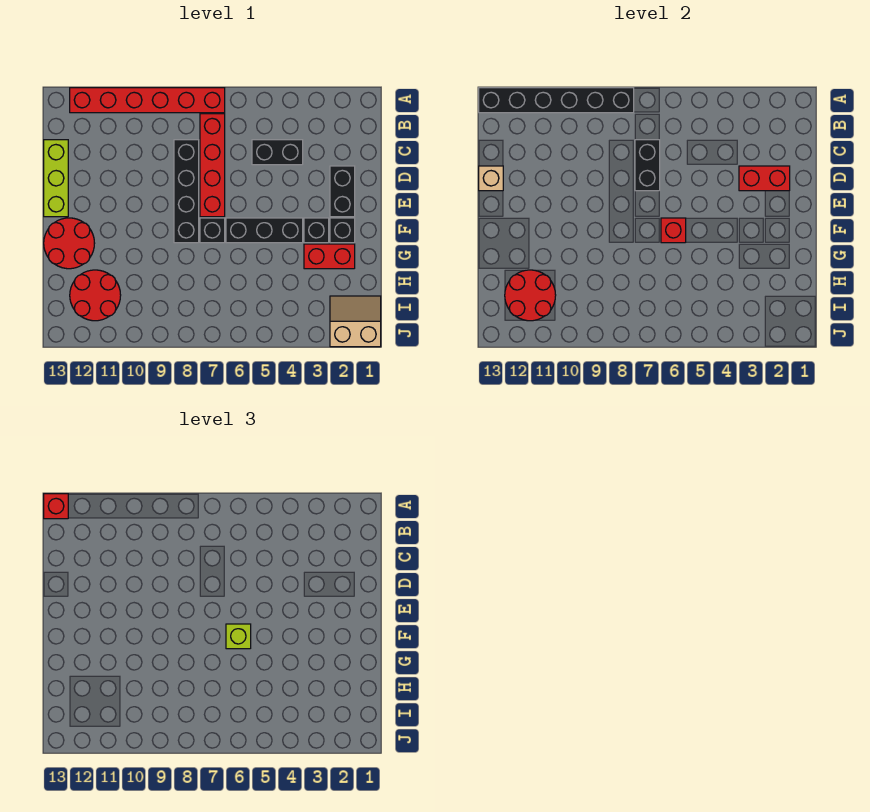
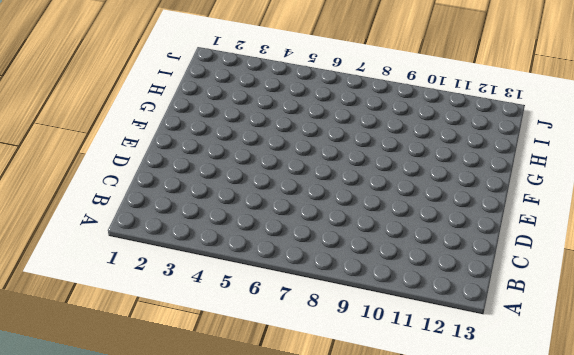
none -> red 1x6 brick [70,88,225,113]
none -> red 1x4 brick [200,114,225,217]
none -> black 1x2 brick [252,140,303,165]

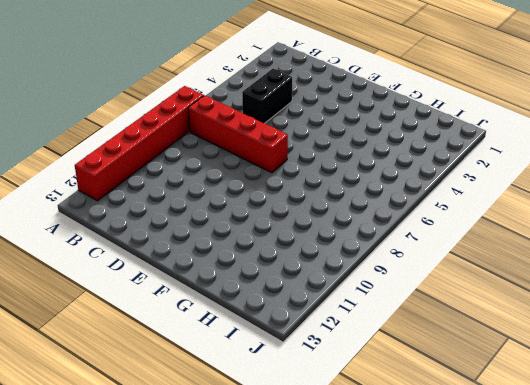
none -> black 1x4 brick [174,140,199,243]
none -> lime 1x3 brick [44,140,68,217]
none -> black 1x2 brick [330,166,355,217]

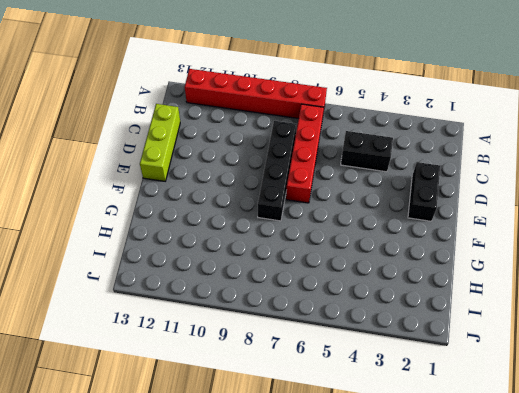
none -> black 1x1 brick [330,218,355,243]
none -> black 1x1 brick [304,218,329,243]
none -> black 1x3 brick [226,218,303,243]

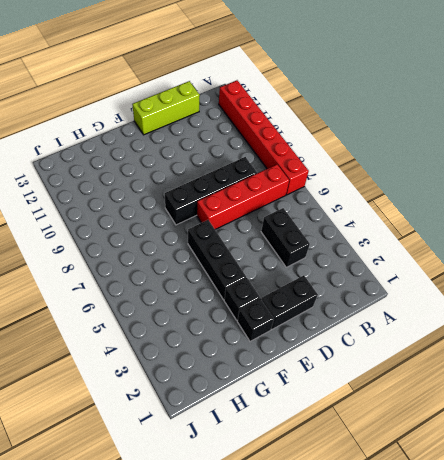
none -> black 1x1 brick [200,218,225,243]
none -> red 2x2 round brick [44,218,95,269]
none -> red 1x2 brick [304,244,355,269]

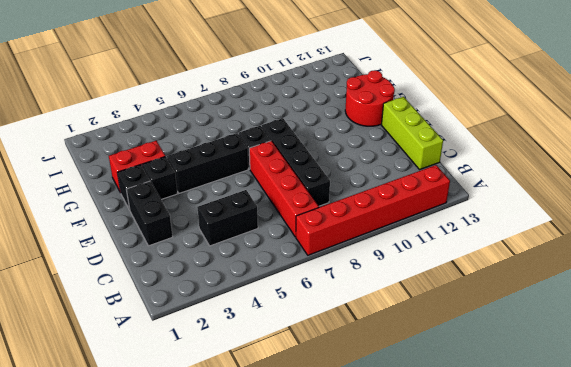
none -> red 2x2 round brick [70,270,121,321]
none -> tan 2x2 slope [330,296,381,347]
none -> black 1x6 brick [479,88,634,113]

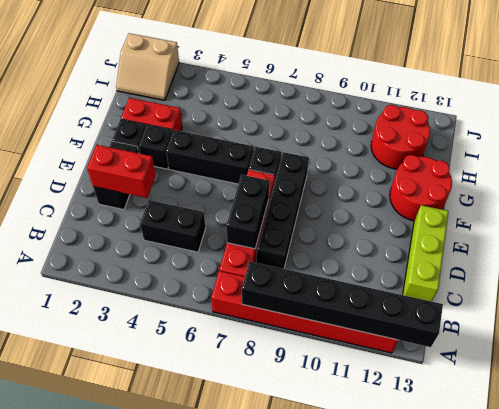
none -> tan 1x1 brick [479,166,503,191]
none -> red 1x1 brick [661,218,686,243]
none -> red 2x2 round brick [505,270,556,321]

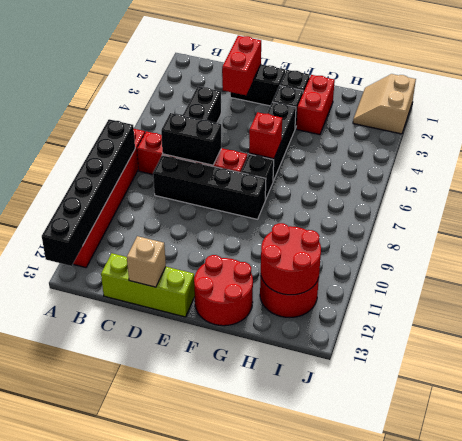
none -> red 1x1 brick [44,494,68,519]
none -> lime 1x1 brick [226,624,251,649]

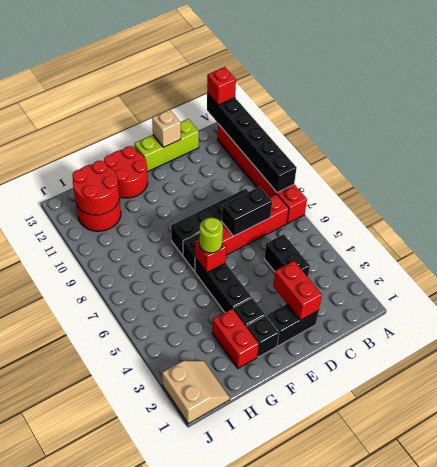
lime 1x1 round brick [199,218,223,253] -> lime 1x1 brick [226,624,251,649]

